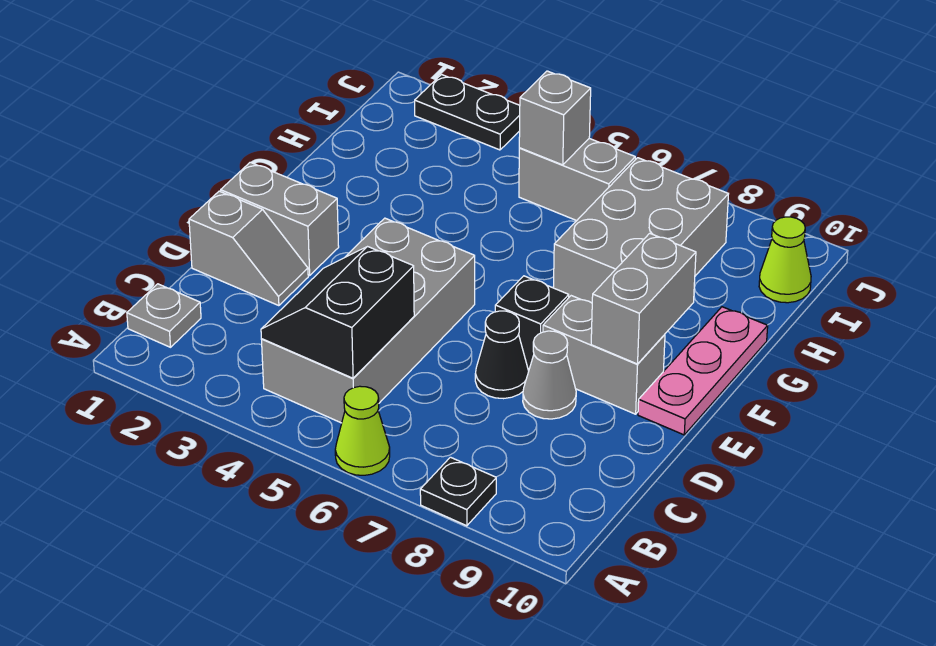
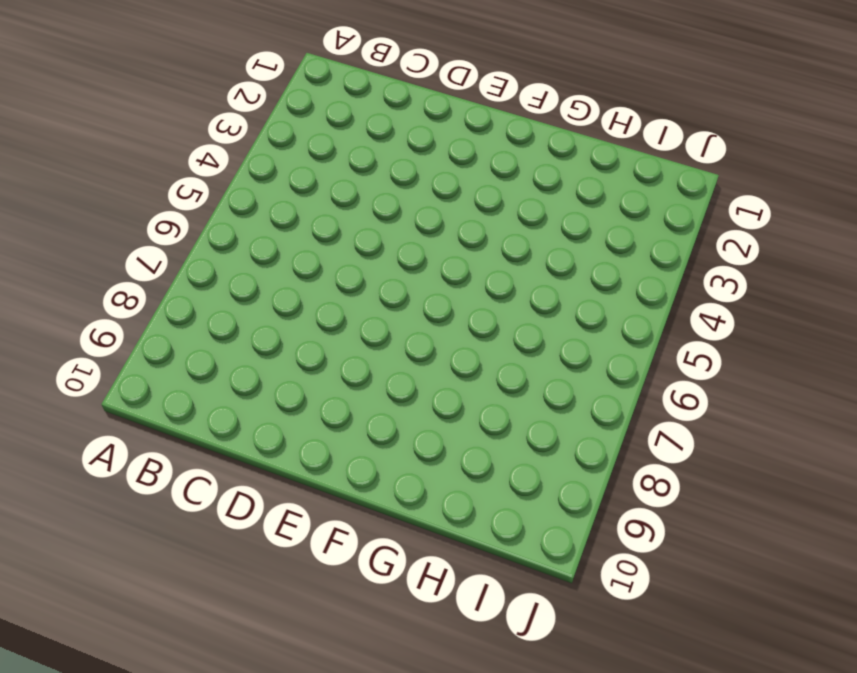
none -> lime 1x1 cone [335,386,390,475]
none -> black 1x1 plate [420,457,496,526]
none -> grey 1x1 plate [127,284,201,347]

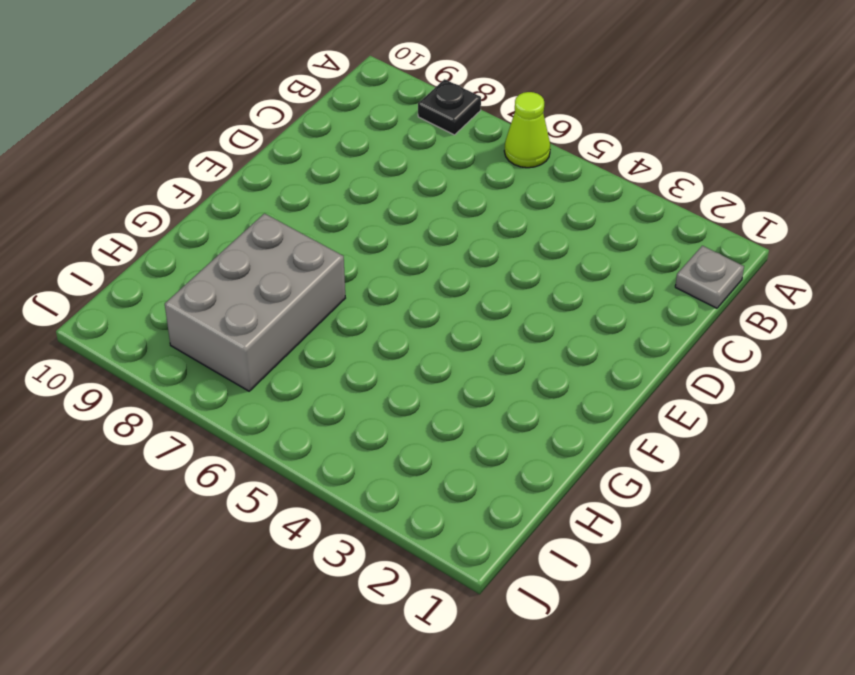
none -> grey 2x4 brick [261,218,475,423]
none -> grey 1x2 slope [189,191,308,306]
none -> black 1x1 cone [475,311,529,399]

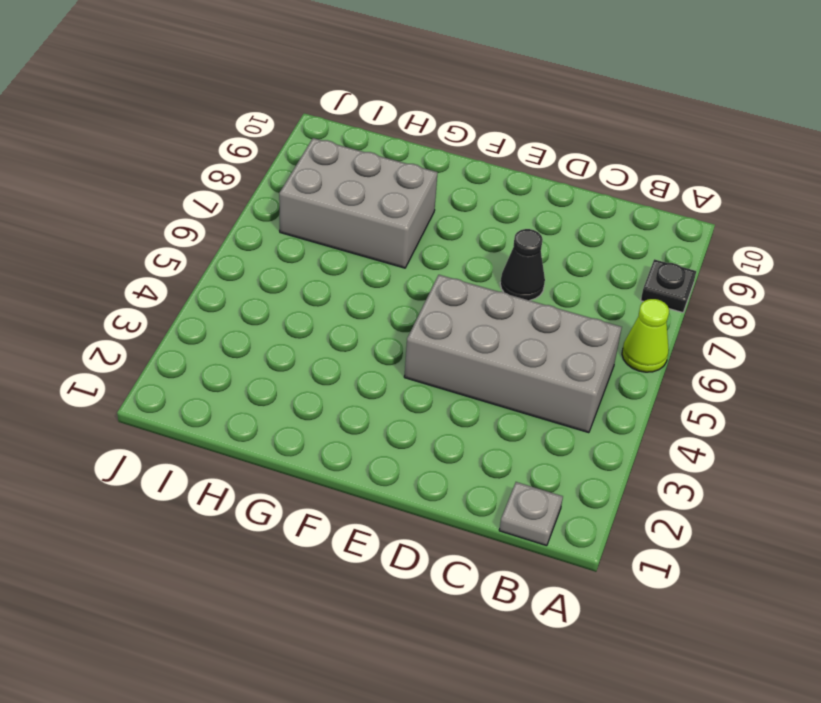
none -> grey 1x2 slope [189,191,308,306]
none -> grey 1x1 cone [523,331,576,419]
none -> grey 1x2 brick [221,162,339,275]

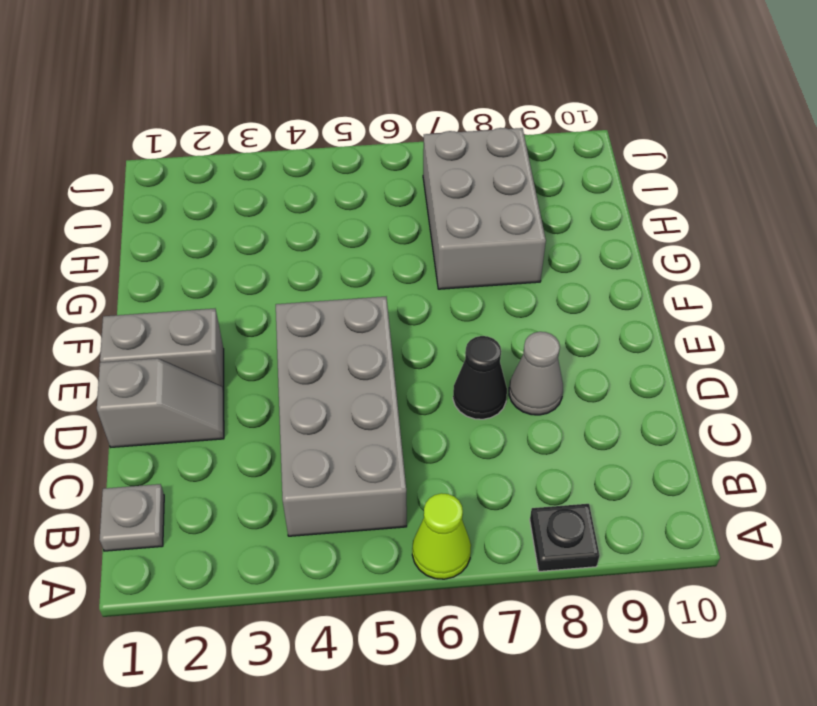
none -> black 1x1 brick [495,276,569,369]
none -> grey 1x2 brick [543,296,665,414]
none -> pink 1x3 plate [638,307,768,435]

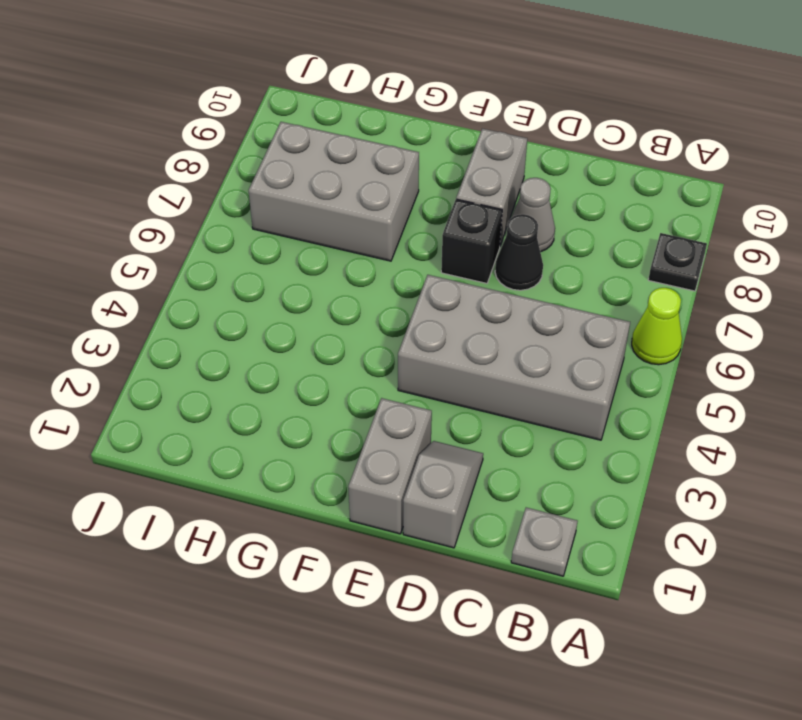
none -> pink 1x3 plate [638,307,768,435]
none -> grey 1x2 brick [519,138,635,221]
none -> lime 1x1 cone [759,217,811,303]

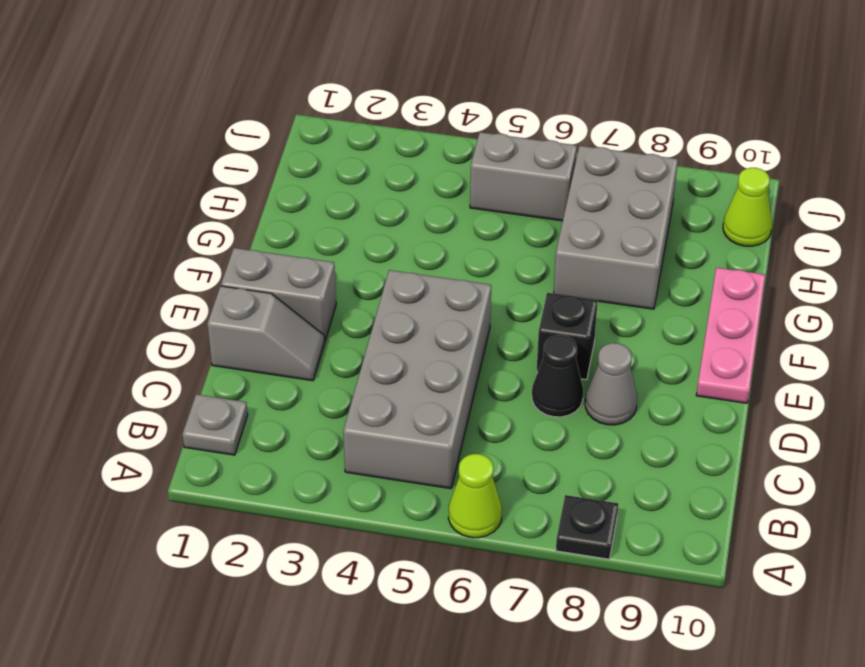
none -> grey 1x2 brick [543,296,665,414]
none -> black 1x2 plate [415,75,520,150]
none -> black 2x2 slope [261,247,414,378]

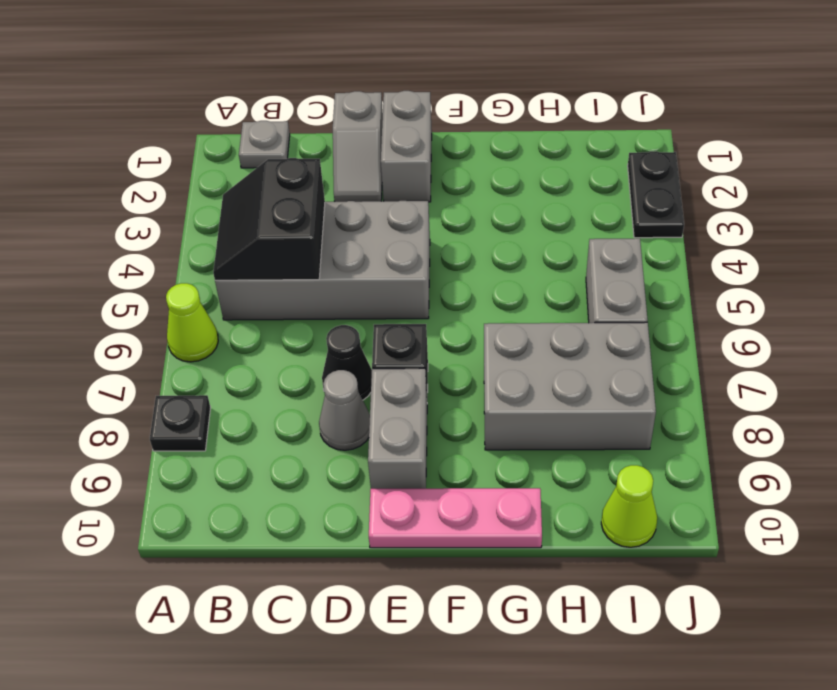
black 2x2 slope [213,158,325,280] -> black 2x2 slope turned to [261,247,414,378]
none -> grey 1x2 brick [591,233,696,364]
none -> grey 1x1 brick [519,71,591,165]

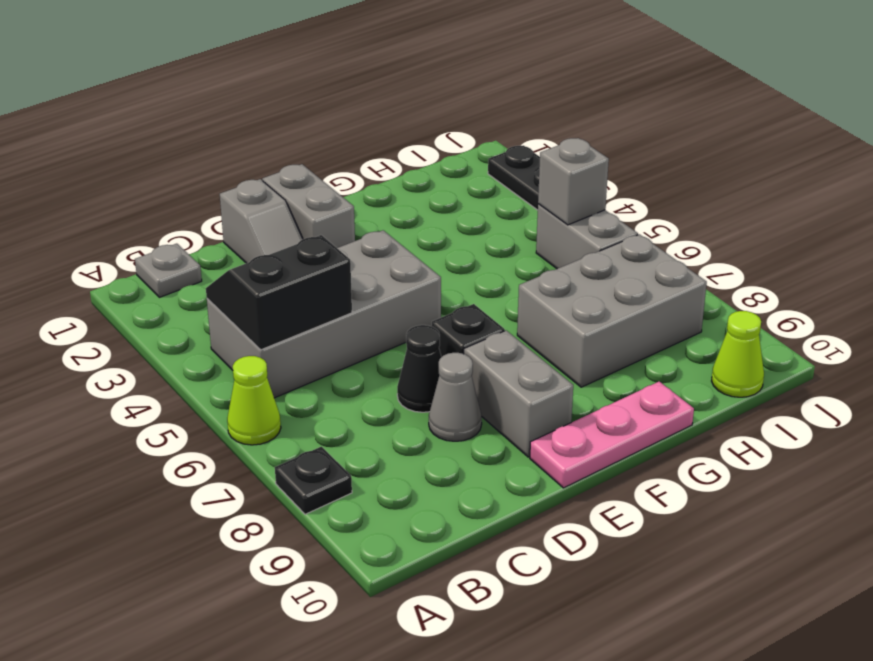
none -> grey 1x2 brick [591,233,696,364]

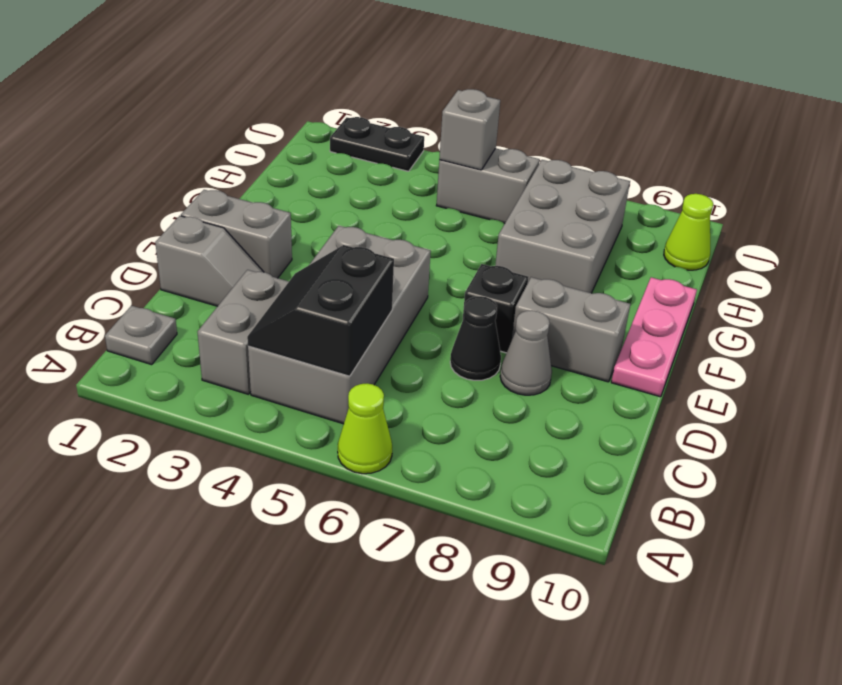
grey 1x2 brick [198,270,289,394] -> grey 1x2 brick moved to [591,233,696,364]
none -> black 1x1 plate [420,457,496,526]

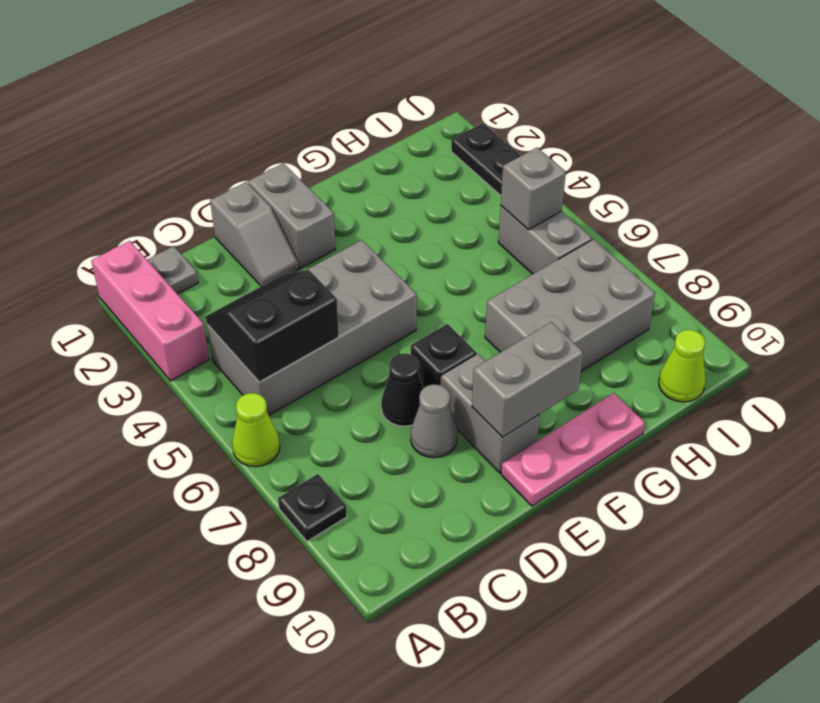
pink 1x3 brick [91,241,209,381] -> none

